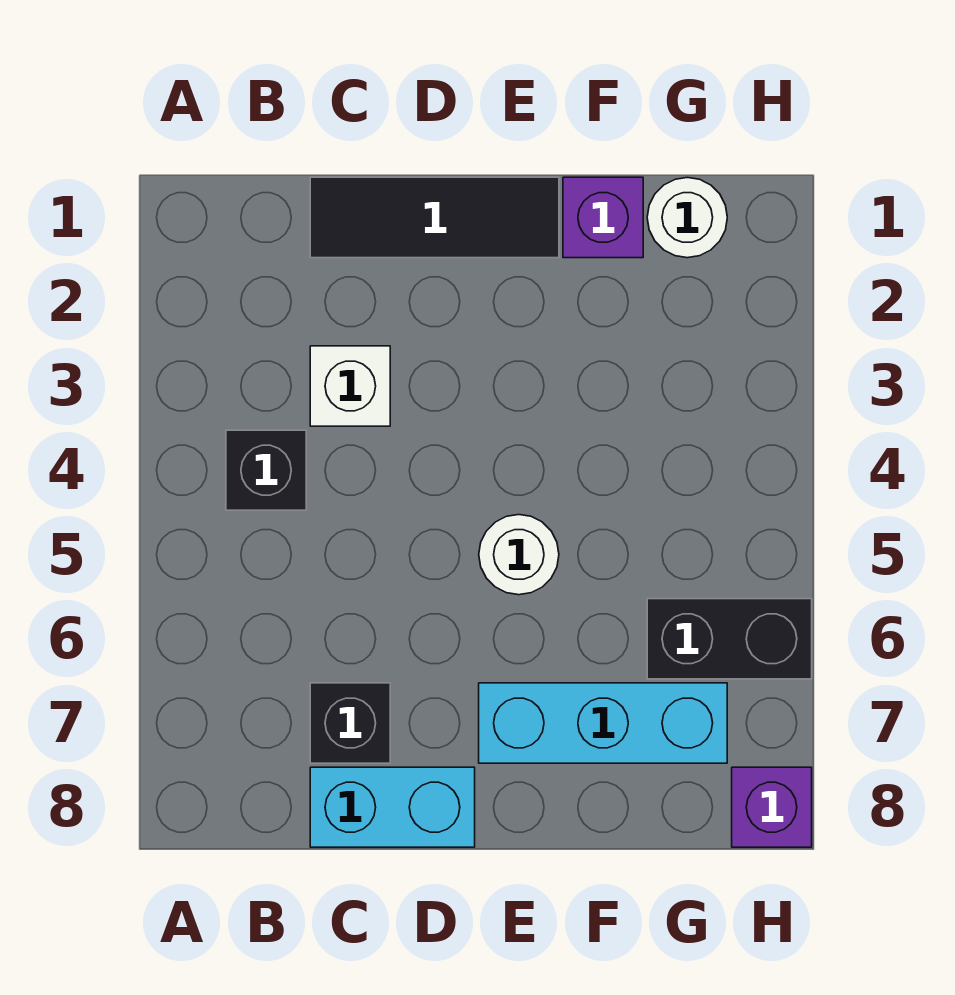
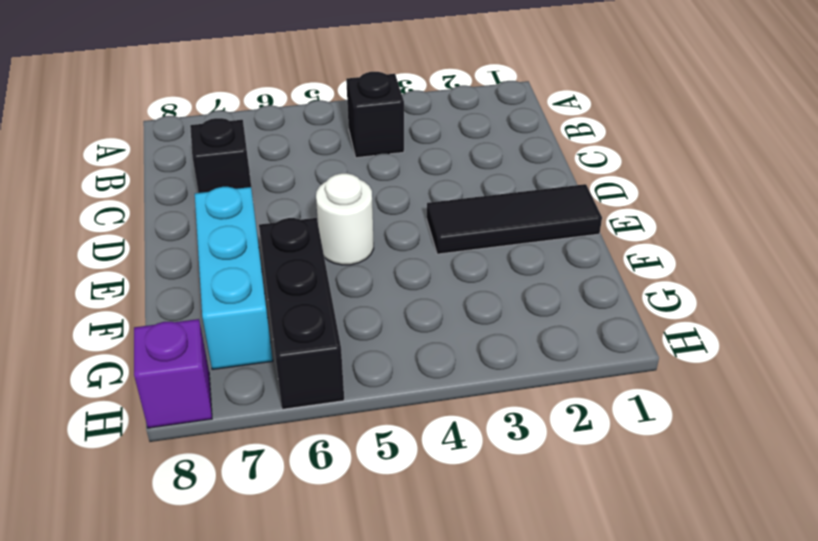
black 1x3 tile [427,184,602,254] -> black 1x3 tile turned to [310,177,559,258]
black 1x3 brick [259,218,344,409] -> black 1x2 brick [647,599,812,679]
none -> white 1x1 brick [310,346,390,426]
none -> cyan 1x2 brick [310,767,475,847]

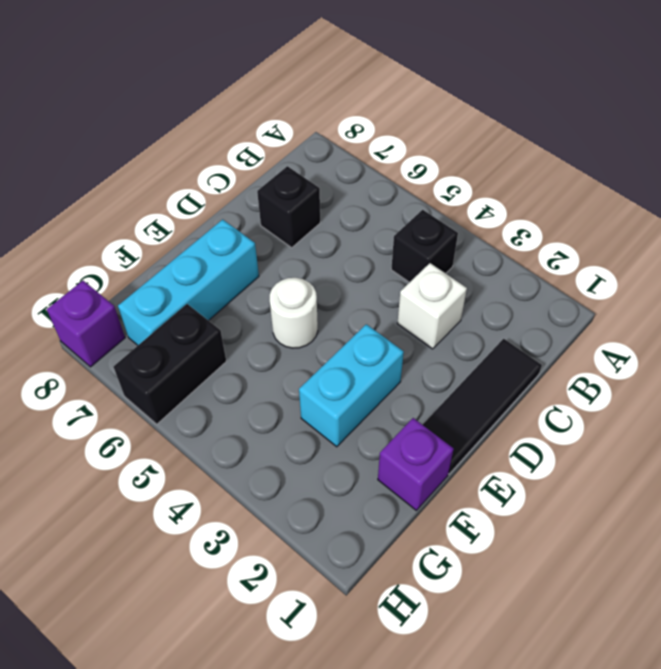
cyan 1x2 brick [299,324,404,447] -> cyan 1x2 brick moved to [310,767,475,847]
none -> white 1x1 round brick [647,178,727,258]

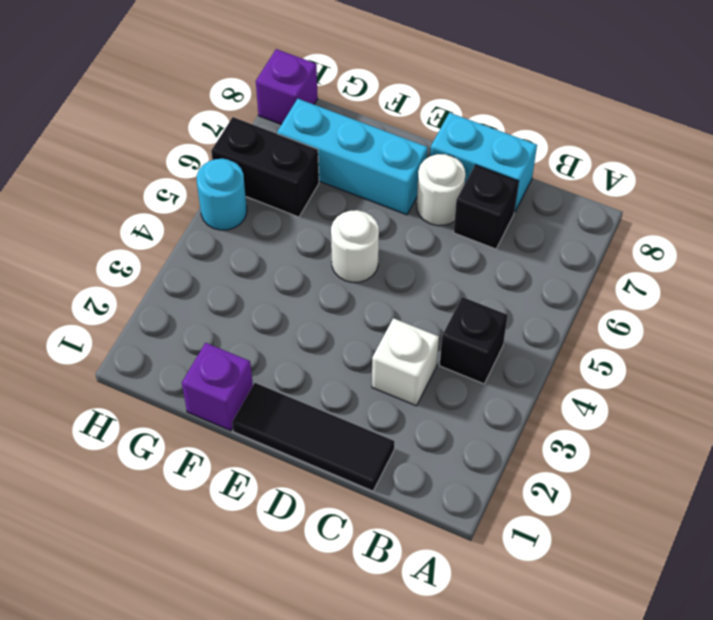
white 1x1 round brick [417,154,465,226] -> white 1x1 round brick moved to [647,178,727,258]
cyan 1x1 round brick [197,159,247,230] -> none

